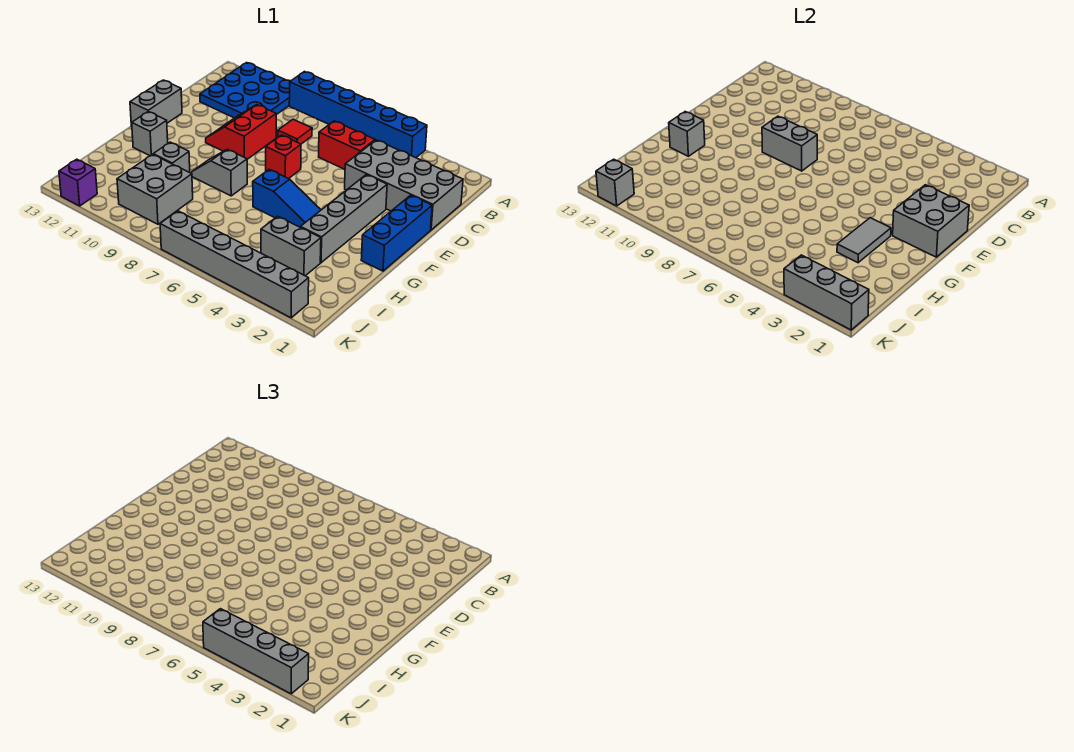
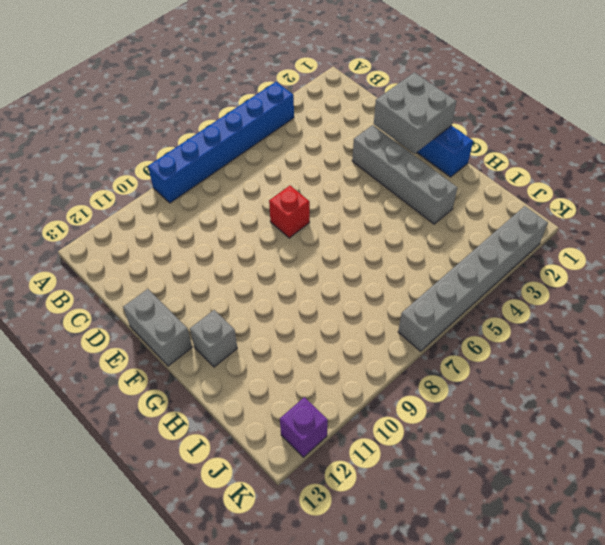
none -> blue 3x3 plate [200,63,290,118]
none -> grey 2x4 brick [345,140,463,230]
none -> red 1x2 brick [319,121,375,170]

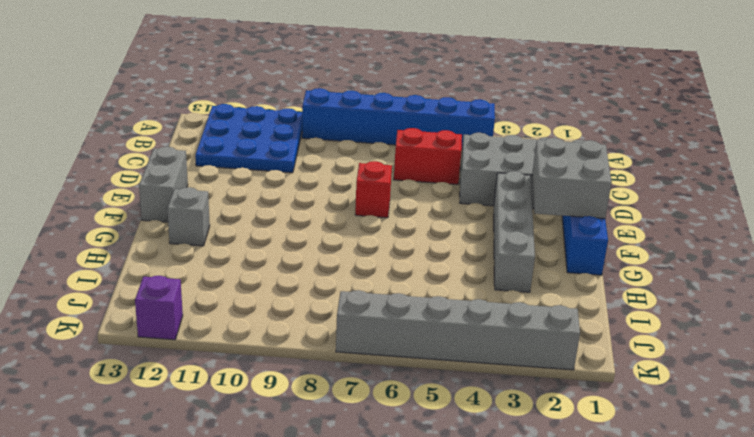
none -> red 1x1 tile [278,119,312,144]
none -> red 2x2 slope [206,105,276,159]
none -> blue 1x3 slope [253,170,321,227]

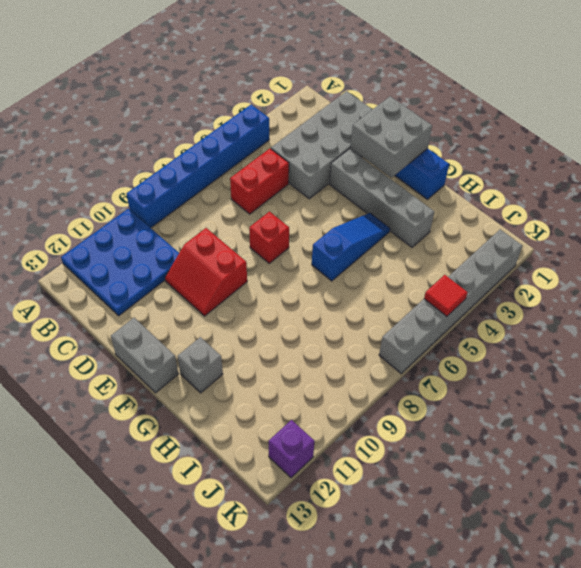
red 1x1 tile [424,275,468,316] -> red 1x1 tile moved to [278,119,312,144]
none -> grey 1x2 slope [192,149,247,196]
none -> grey 1x1 brick [153,142,190,172]
none -> grey 1x2 brick [261,216,321,276]

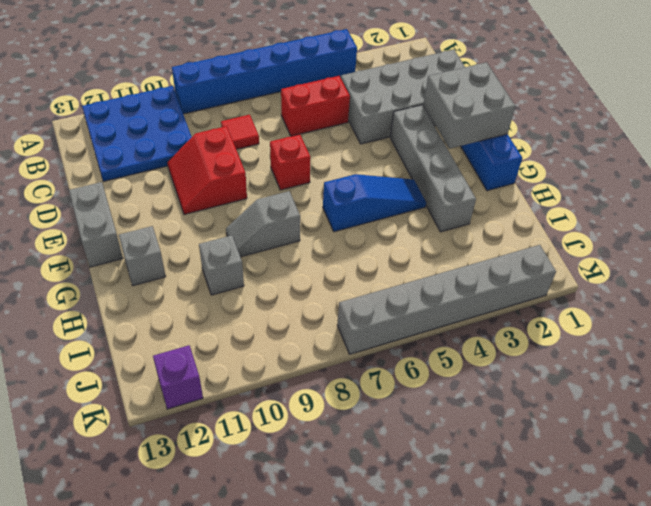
none -> grey 1x2 brick [261,216,321,276]
none -> grey 2x2 brick [117,154,193,224]
none -> grey 1x2 brick [762,116,817,171]

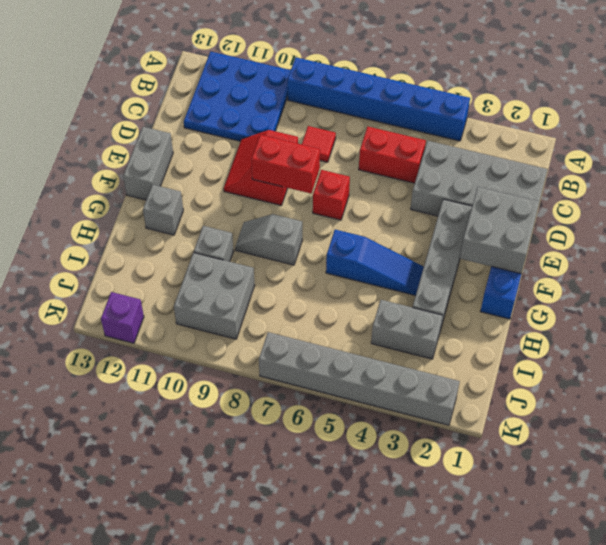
red 1x2 brick [251,135,320,194] -> grey 1x2 brick [762,116,817,171]
none -> grey 1x2 tile [837,218,891,263]
none -> grey 1x1 brick [669,112,705,156]
none -> grey 1x3 brick [784,255,869,330]

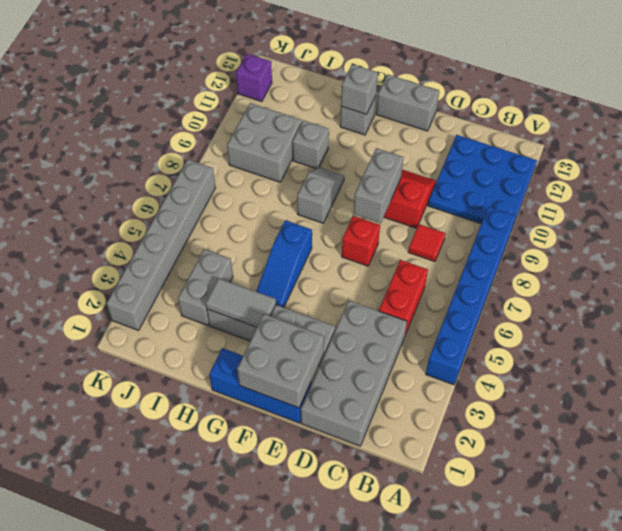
none -> grey 1x3 brick [784,255,869,330]
none -> grey 1x1 brick [596,159,634,206]
none -> grey 1x4 brick [203,609,309,694]

